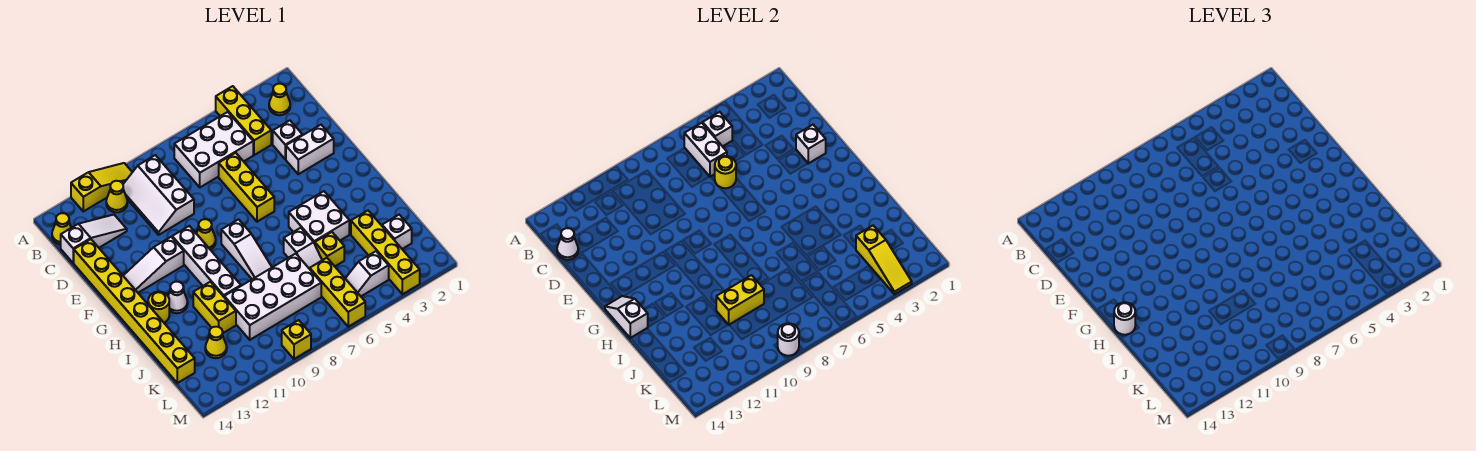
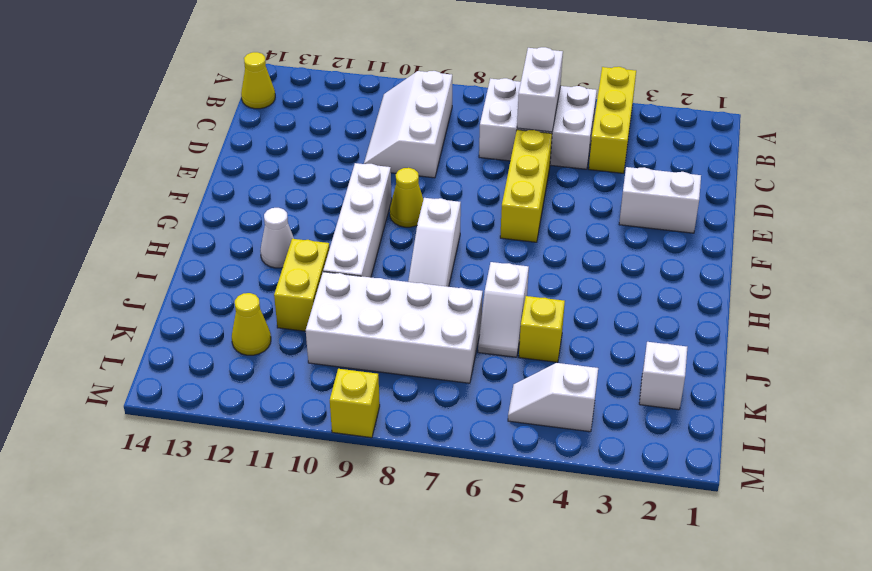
none -> yellow 1x3 slope [71,163,132,211]
none -> yellow 1x1 cone [269,84,290,115]
none -> yellow 1x1 cone [106,181,127,212]
none -> white 1x3 slope [61,215,127,263]

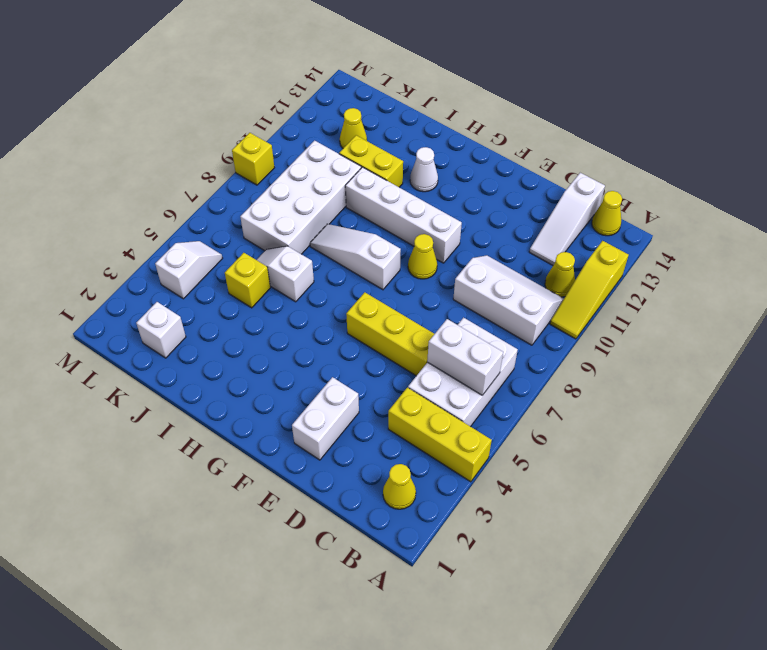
none -> white 1x1 brick [273,121,302,159]
none -> yellow 1x8 brick [74,239,195,383]
none -> white 1x3 slope [123,237,184,293]
none -> white 2x2 brick [289,191,349,244]

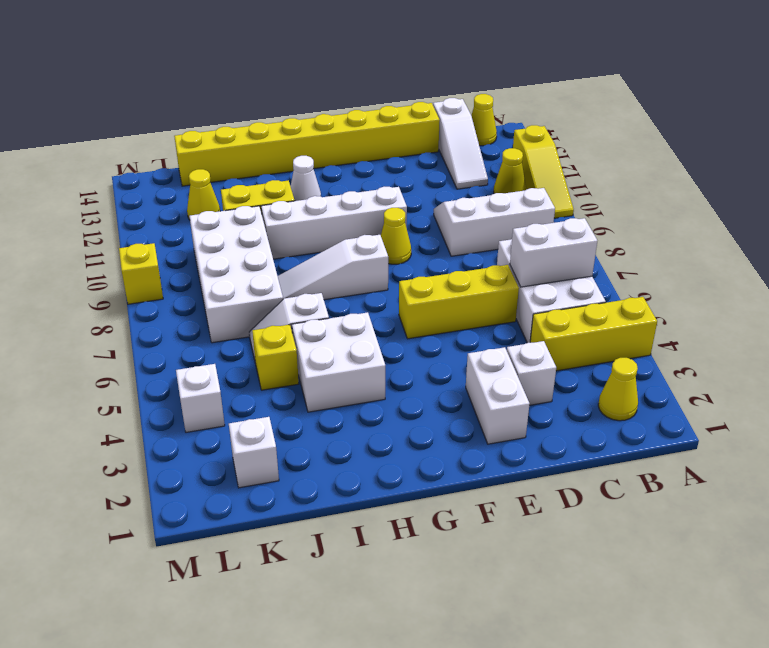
none -> white 1x3 slope [123,237,184,293]
none -> yellow 1x1 round brick [148,292,169,323]
none -> yellow 1x4 brick [351,211,420,294]
none -> yellow 1x3 brick [310,258,365,327]

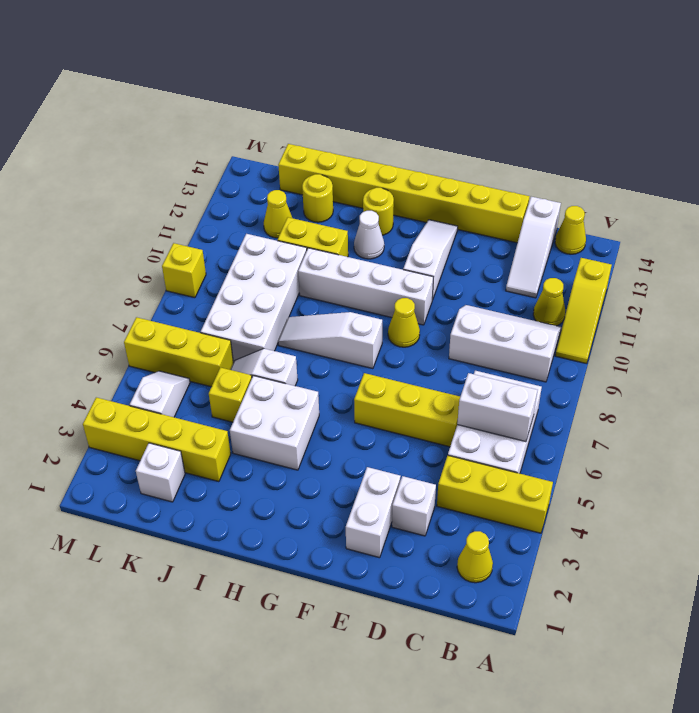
yellow 1x1 round brick [302,174,333,222] -> yellow 1x1 round brick moved to [715,156,736,188]
none -> white 1x1 brick [703,112,732,146]
none -> white 1x1 cone [557,228,578,260]
none -> white 1x1 brick [796,125,826,163]
none -> white 1x2 slope [605,296,648,338]

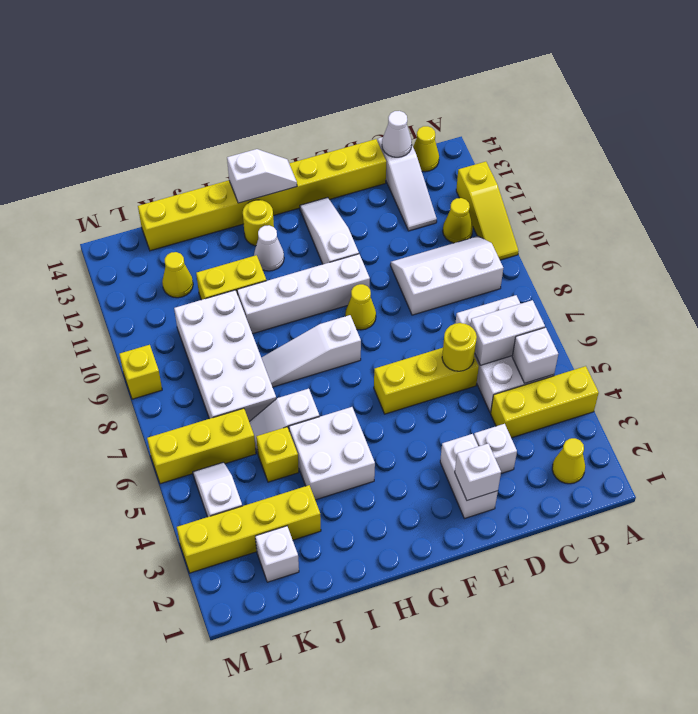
none -> yellow 1x2 brick [716,275,764,325]
none -> yellow 1x3 slope [856,226,912,294]
none -> white 1x1 round brick [778,323,799,356]
none -> white 1x1 round brick [1114,302,1135,335]

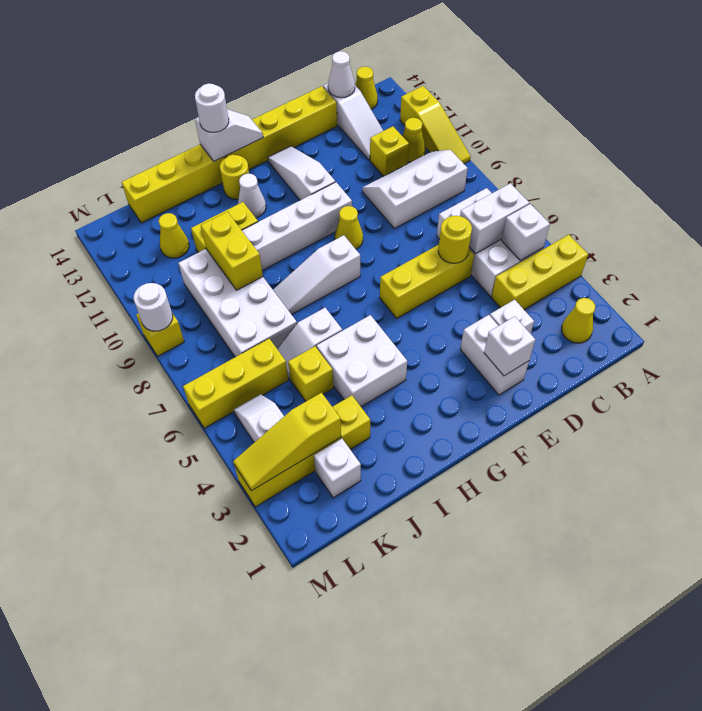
yellow 1x1 brick [370,126,409,176] -> none

